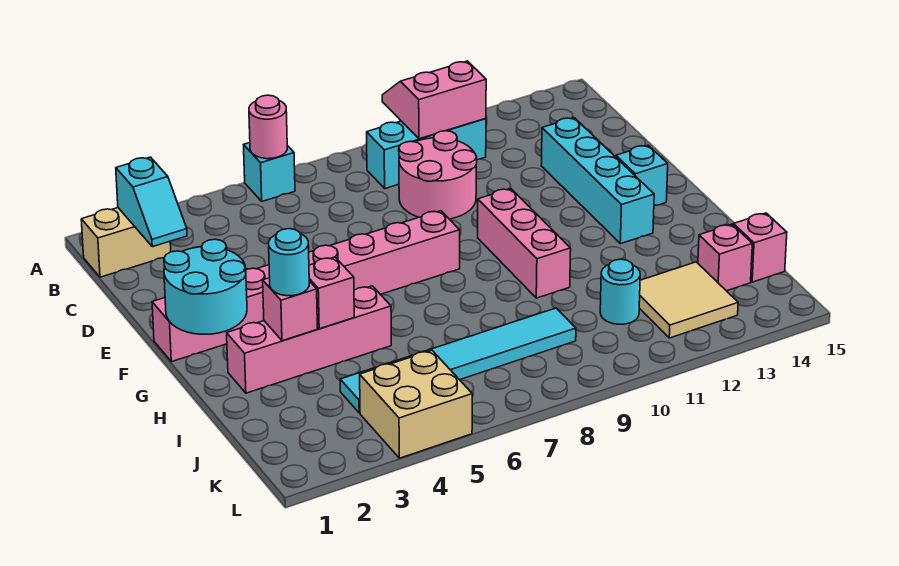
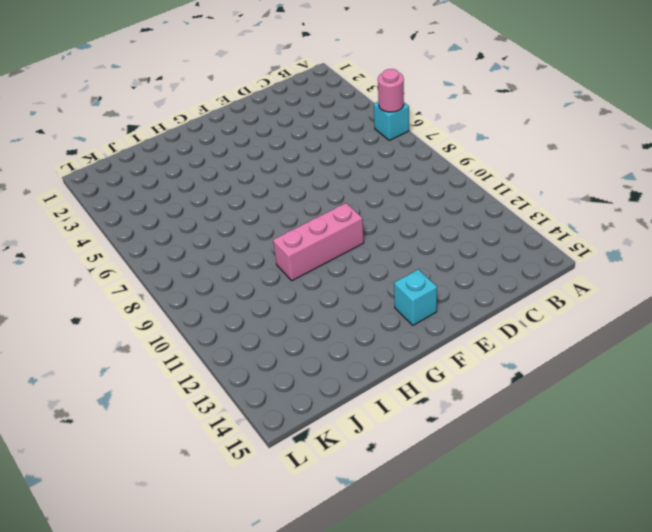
none -> tan 1x2 brick [81,208,171,277]
none -> cyan 1x3 brick [367,119,486,188]
none -> pink 2x2 round brick [399,131,477,219]

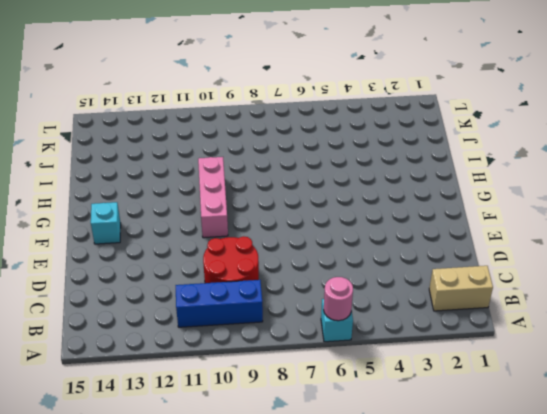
blue 1x3 brick [176,280,263,327] -> cyan 1x3 brick [367,119,486,188]
red 2x2 round brick [203,236,259,283] -> pink 2x2 round brick [399,131,477,219]
none -> cyan 1x4 brick [541,118,654,244]
none -> pink 1x8 brick [152,211,460,362]
none -> pink 1x4 brick [227,286,391,393]

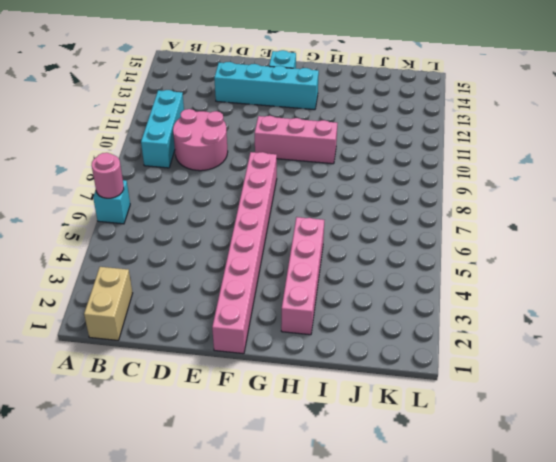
none -> cyan 1x6 tile [340,308,576,413]
none -> cyan 1x1 round brick [600,259,640,324]
none -> tan 2x2 tile [639,262,738,338]

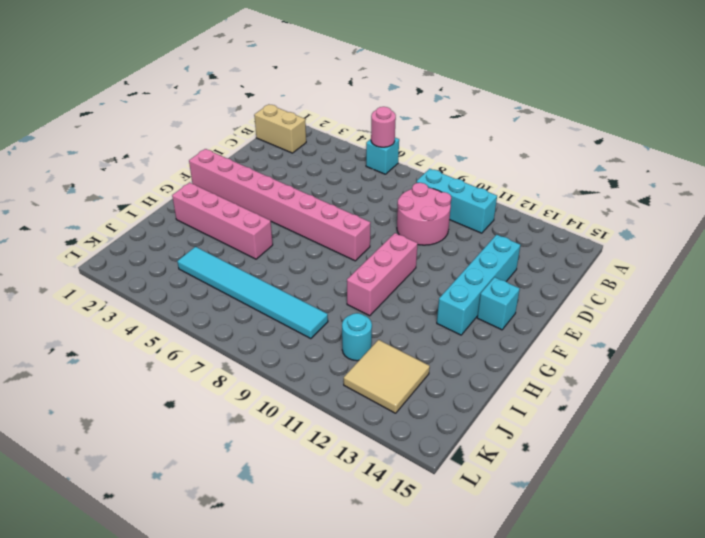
none -> pink 1x1 brick [698,224,752,291]
none -> pink 1x1 brick [733,213,787,282]
none -> tan 2x2 brick [360,350,472,458]

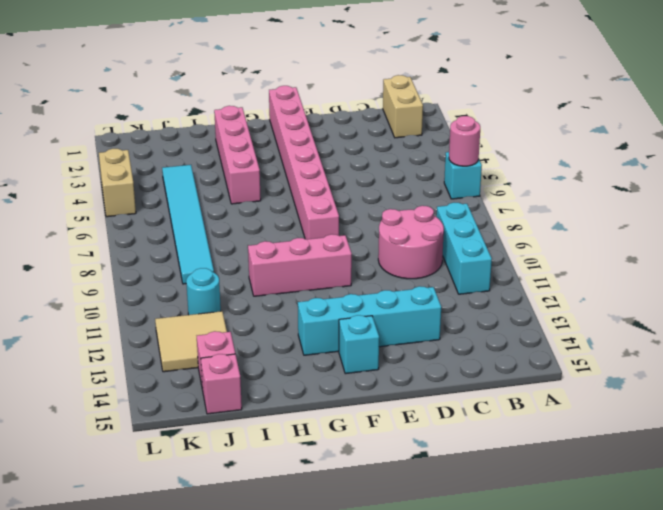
tan 1x2 brick [99,149,136,217] -> tan 2x2 brick [360,350,472,458]
none -> pink 2x2 slope [382,61,486,139]
none -> cyan 1x2 slope [116,157,187,247]
none -> cyan 2x2 round brick [164,239,247,334]

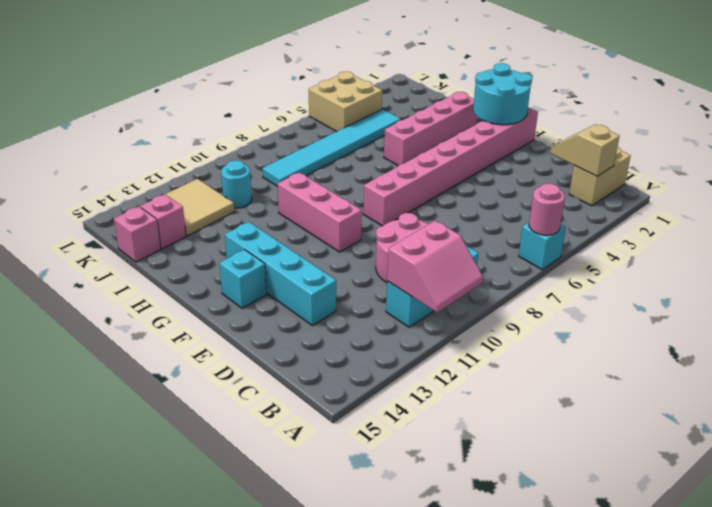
tan 1x2 slope [550,124,620,176] -> cyan 1x2 slope [116,157,187,247]
none -> pink 1x1 brick [263,278,317,341]
none -> pink 1x1 brick [309,257,354,329]
none -> cyan 1x1 round brick [269,229,309,296]

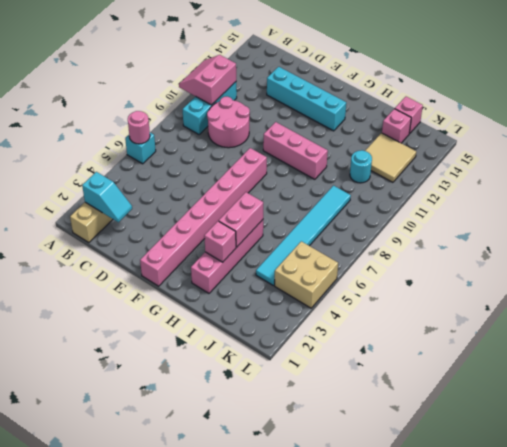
pink 1x2 brick [219,192,263,247] -> pink 1x1 brick [309,257,354,329]
none -> cyan 1x1 brick [616,145,668,206]
none -> cyan 2x2 round brick [164,239,247,334]
none -> cyan 1x1 round brick [269,229,309,296]

